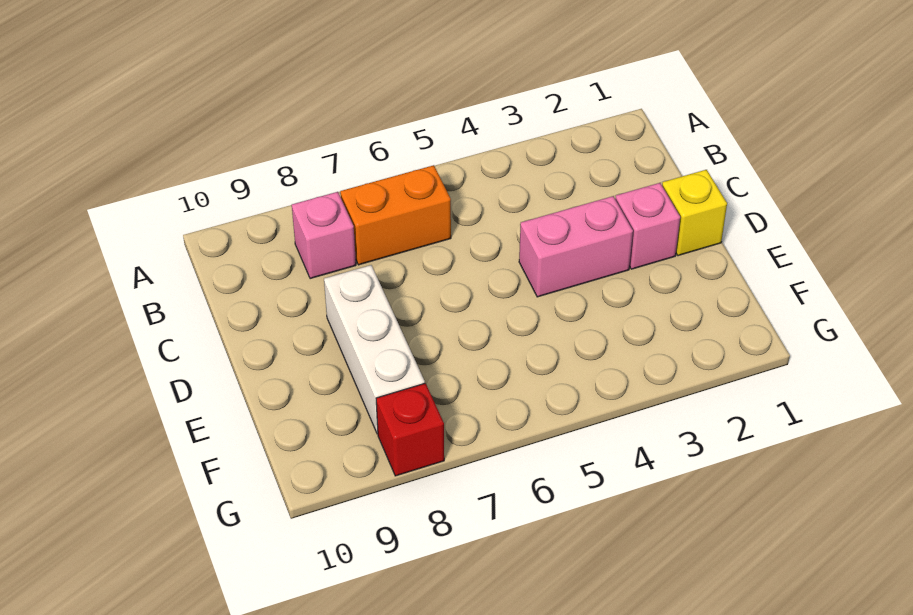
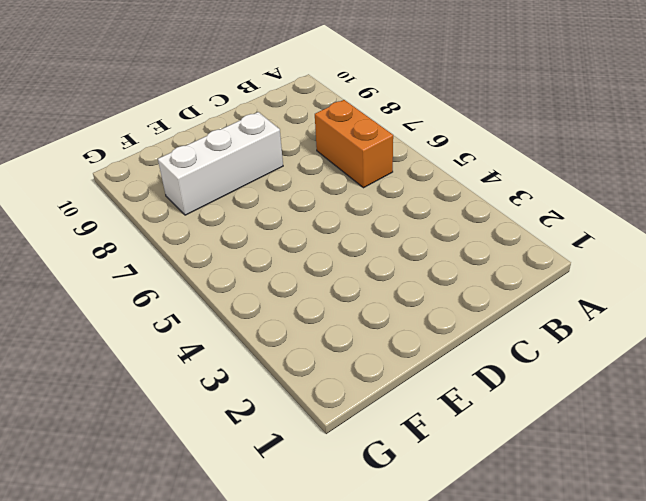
none -> pink 1x1 brick [292,192,356,279]
none -> yellow 1x1 brick [662,170,727,256]

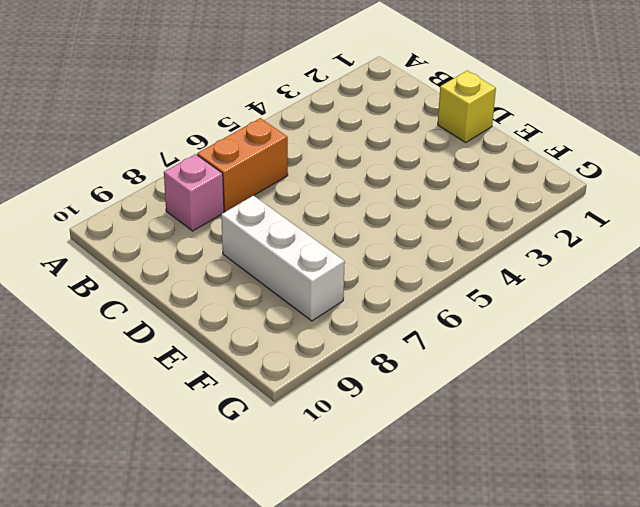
none -> pink 1x1 brick [615,183,680,269]
none -> pink 1x2 brick [519,196,633,297]

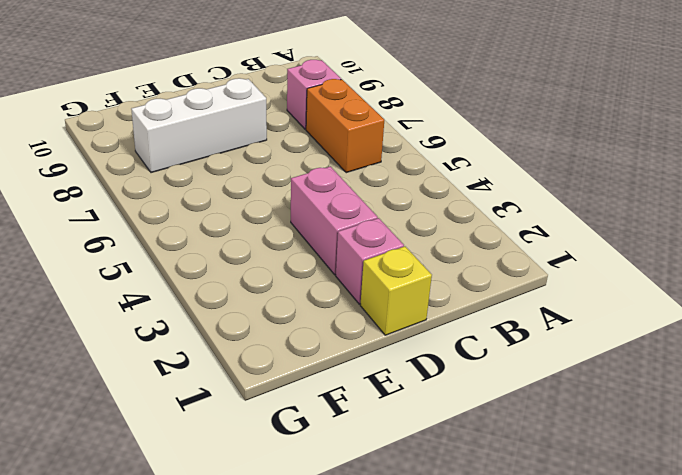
none -> red 1x1 brick [376,383,444,476]

